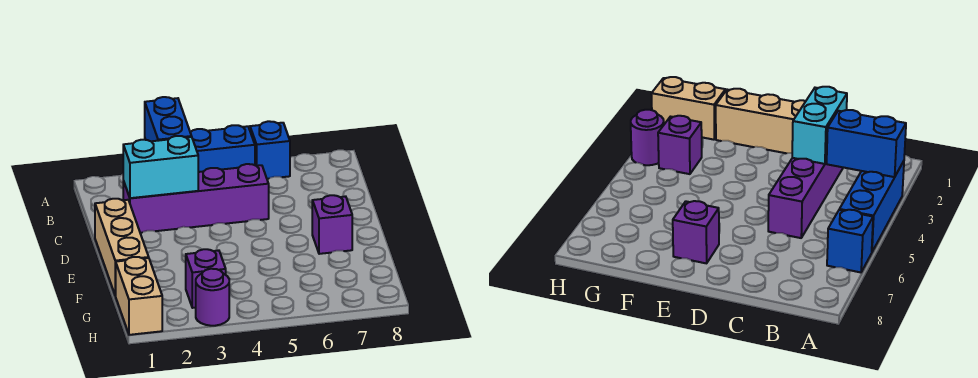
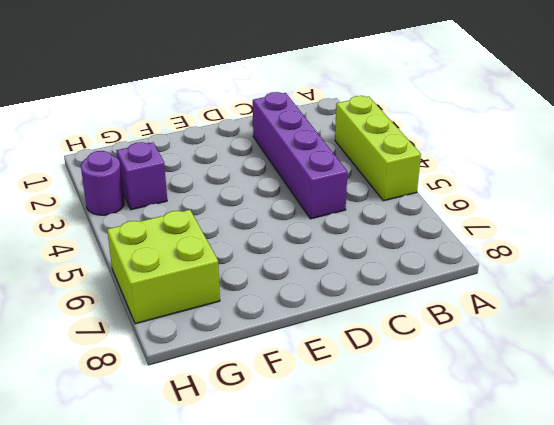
lime 1x3 brick [335,96,421,201] -> blue 1x3 brick [190,125,255,172]
lime 2x2 brick [107,210,220,324] -> none
none -> blue 1x1 brick [250,121,290,179]
none -> tan 1x3 brick [95,199,149,296]

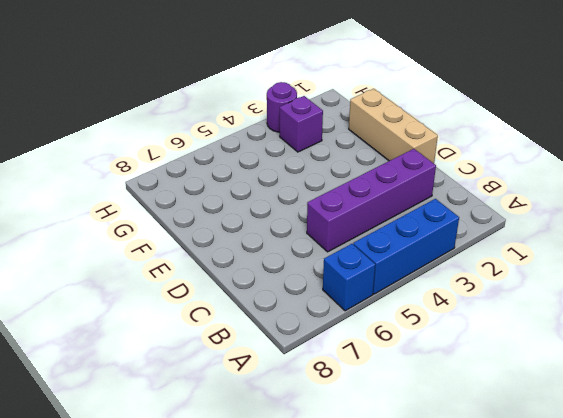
none -> purple 1x1 brick [312,195,352,254]
none -> tan 1x2 brick [116,257,162,335]

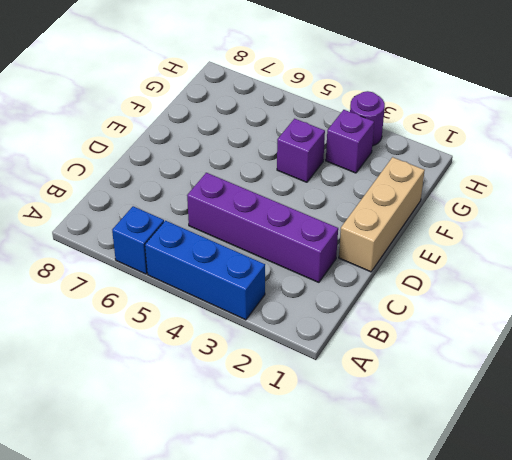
purple 1x1 brick [277,119,325,182] -> purple 1x1 brick moved to [312,195,352,254]
none -> tan 1x2 brick [116,257,162,335]
none -> blue 1x2 brick [145,97,192,141]

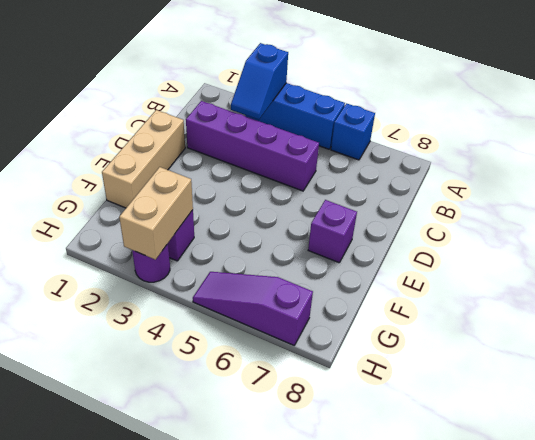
blue 1x2 slope [231,43,288,120] -> blue 1x2 brick [145,97,192,141]
tan 1x2 brick [119,167,193,260] -> tan 1x2 brick moved to [116,257,162,335]
purple 1x3 slope [193,272,313,345] -> none
none -> cyan 1x2 brick [123,136,198,198]

